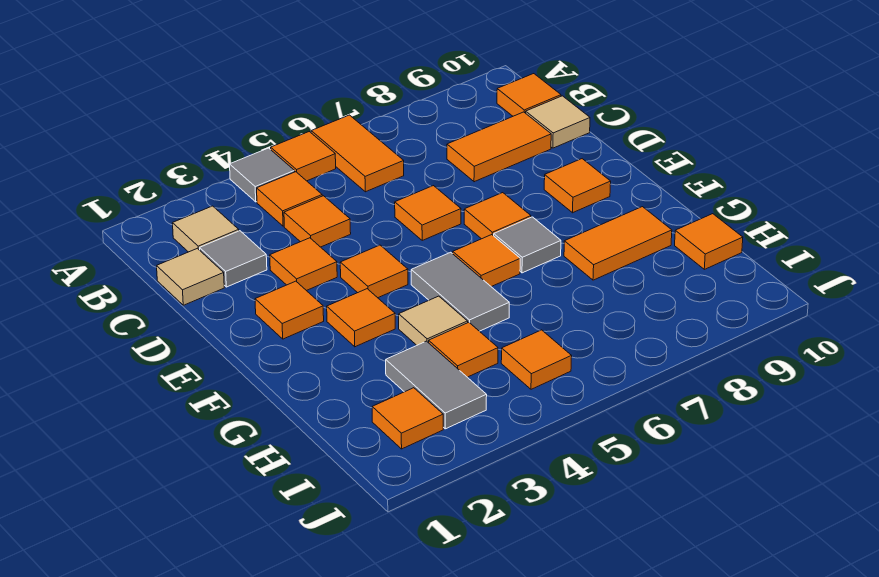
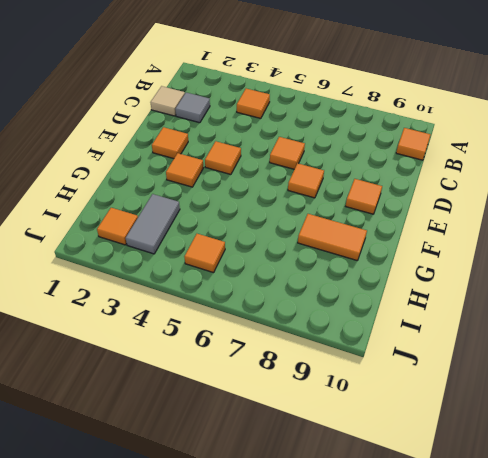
none -> grey 1x1 tile [230,148,295,202]
none -> orange 1x1 tile [271,132,336,181]
none -> orange 1x2 tile [311,115,404,192]

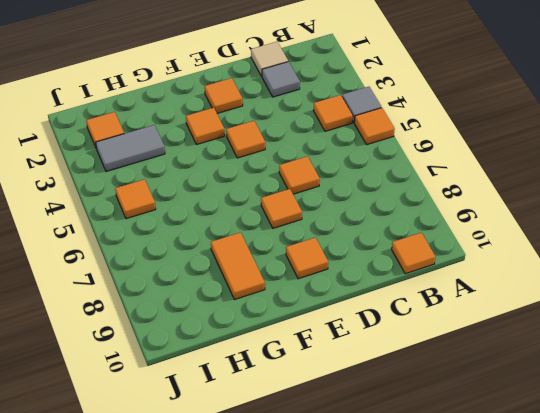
none -> orange 1x2 tile [311,115,404,192]
none -> tan 1x1 tile [173,206,239,252]
none -> orange 1x1 tile [284,196,351,247]

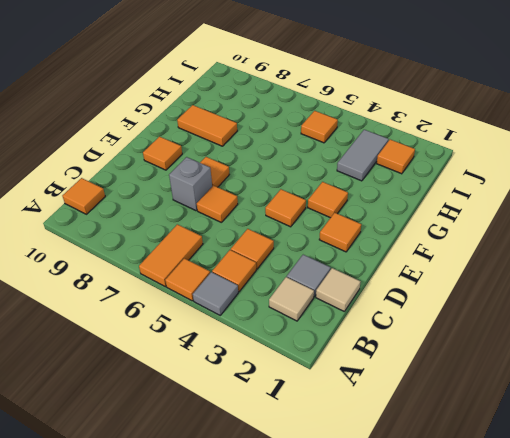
grey 1x1 brick [169,157,212,211] -> none
none -> orange 1x2 tile [447,112,551,182]
none -> tan 1x1 tile [526,96,590,148]
none -> orange 1x1 tile [270,238,337,291]

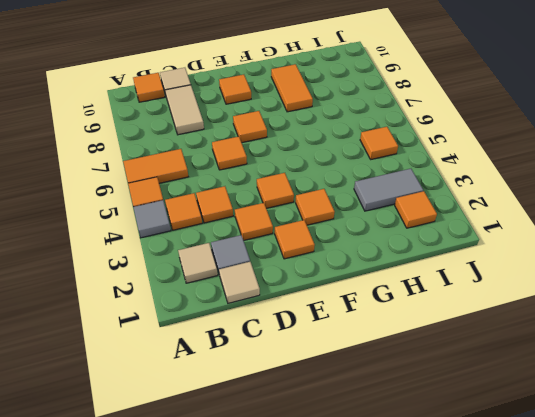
tan 1x2 tile [165,85,204,135] -> orange 1x2 tile [447,112,551,182]
none -> grey 1x2 tile [411,252,509,331]
none -> orange 1x1 tile [453,235,520,287]
none -> grey 1x1 tile [494,217,561,273]

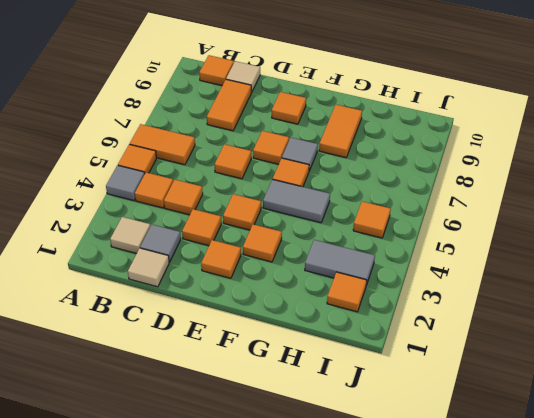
none -> tan 1x1 tile [399,296,468,345]
none -> orange 1x1 tile [429,322,498,377]
none -> orange 1x1 tile [675,214,743,269]

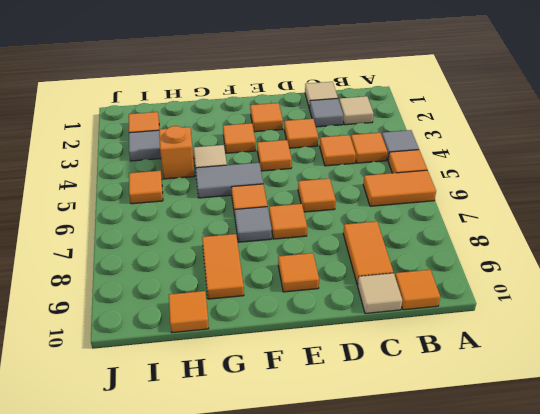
orange 1x1 brick [159,126,195,179] -> orange 1x1 tile [429,322,498,377]

